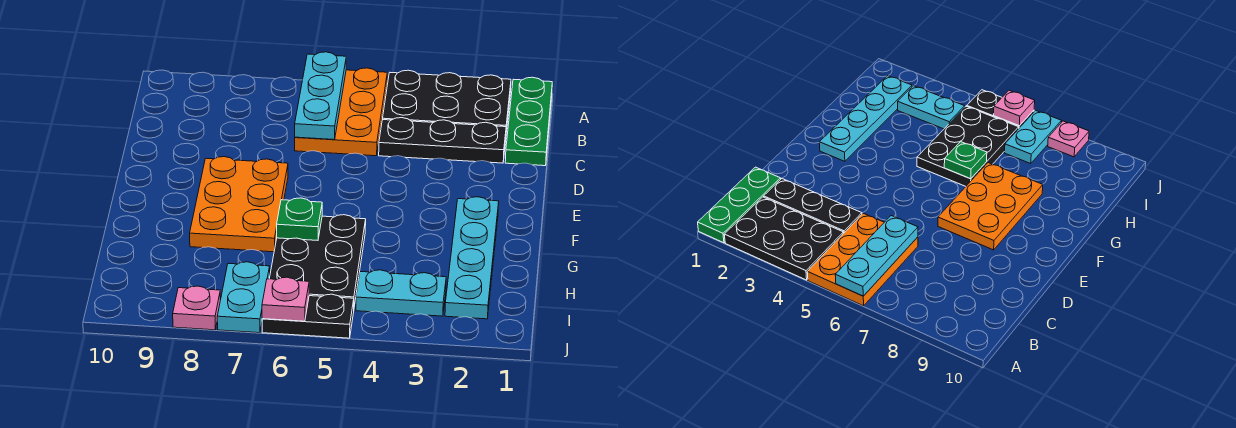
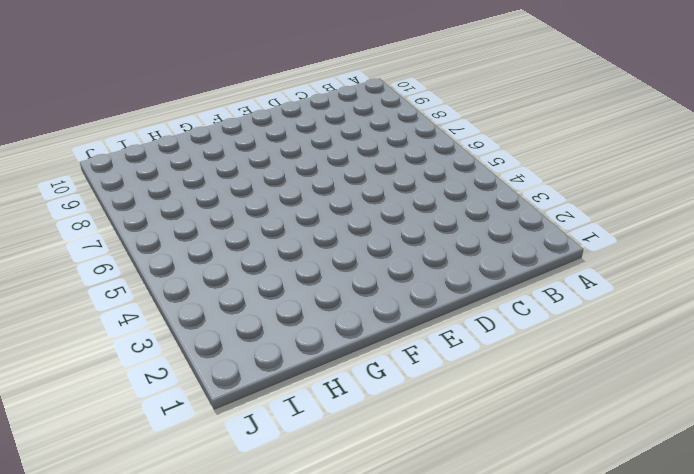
none -> green 1x3 plate [505,77,552,166]
none -> black 2x3 plate [383,70,511,132]
none -> orange 2x3 plate [295,68,387,156]

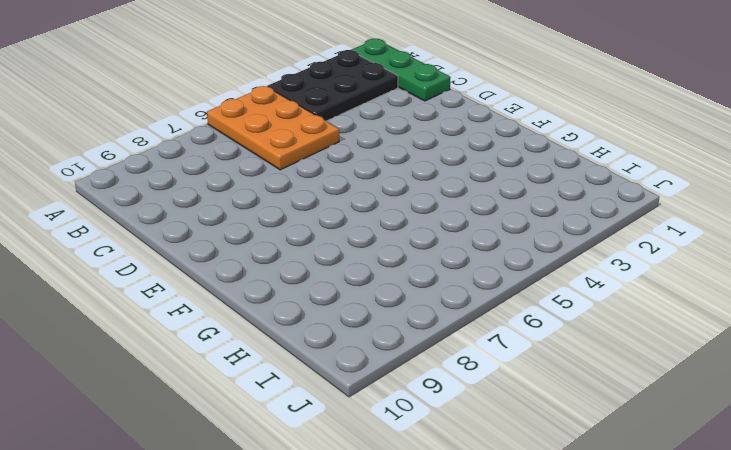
none -> black 1x3 plate [379,118,506,163]
none -> orange 2x3 plate [190,157,288,252]
none -> cyan 1x4 plate [445,197,499,319]

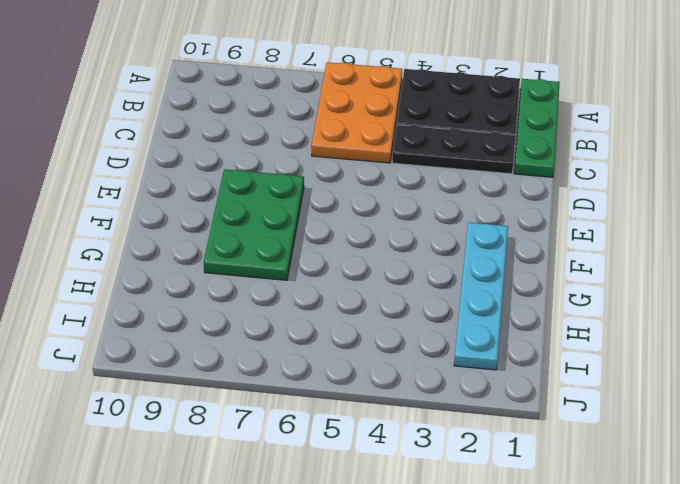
green 2x3 plate [204,169,304,280] -> orange 2x3 plate [190,157,288,252]
none -> black 2x3 plate [269,215,366,306]
none -> cyan 1x2 plate [356,270,446,316]
none -> cyan 1x2 plate [217,262,270,333]

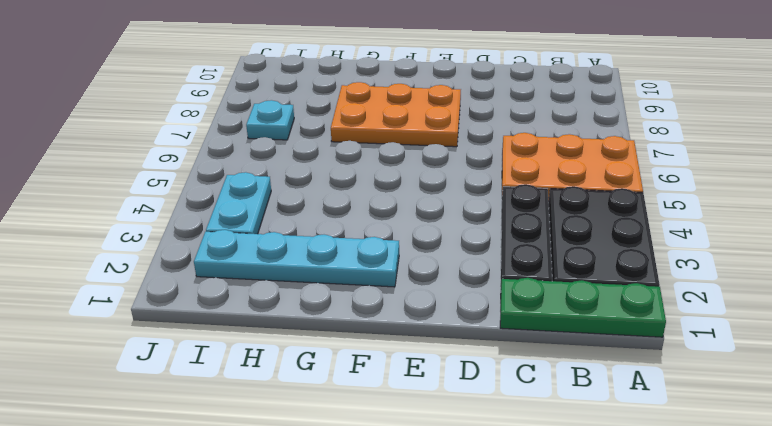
cyan 1x1 plate [246,100,294,140] -> cyan 1x2 plate [217,262,270,333]
none -> black 2x3 plate [269,215,366,306]
none -> black 1x2 plate [262,294,354,338]
none -> pink 1x1 plate [173,286,221,330]

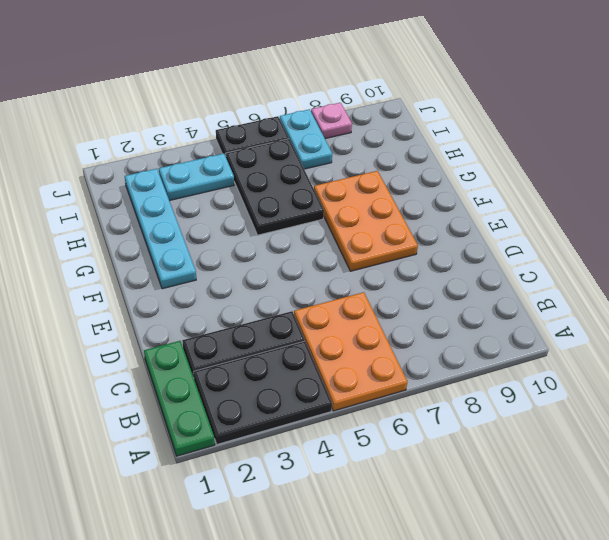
none -> cyan 1x3 plate [295,52,346,140]
none -> green 1x1 plate [277,198,322,240]
none -> pink 1x1 plate [262,277,309,321]

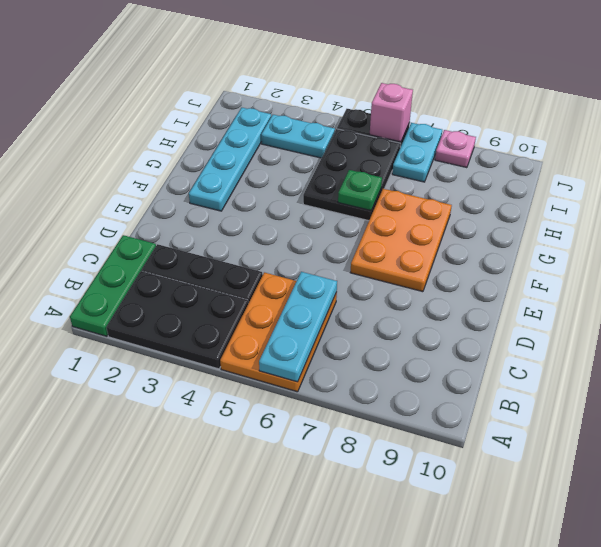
pink 1x1 brick [370,83,413,142] -> pink 1x1 plate [262,277,309,321]

